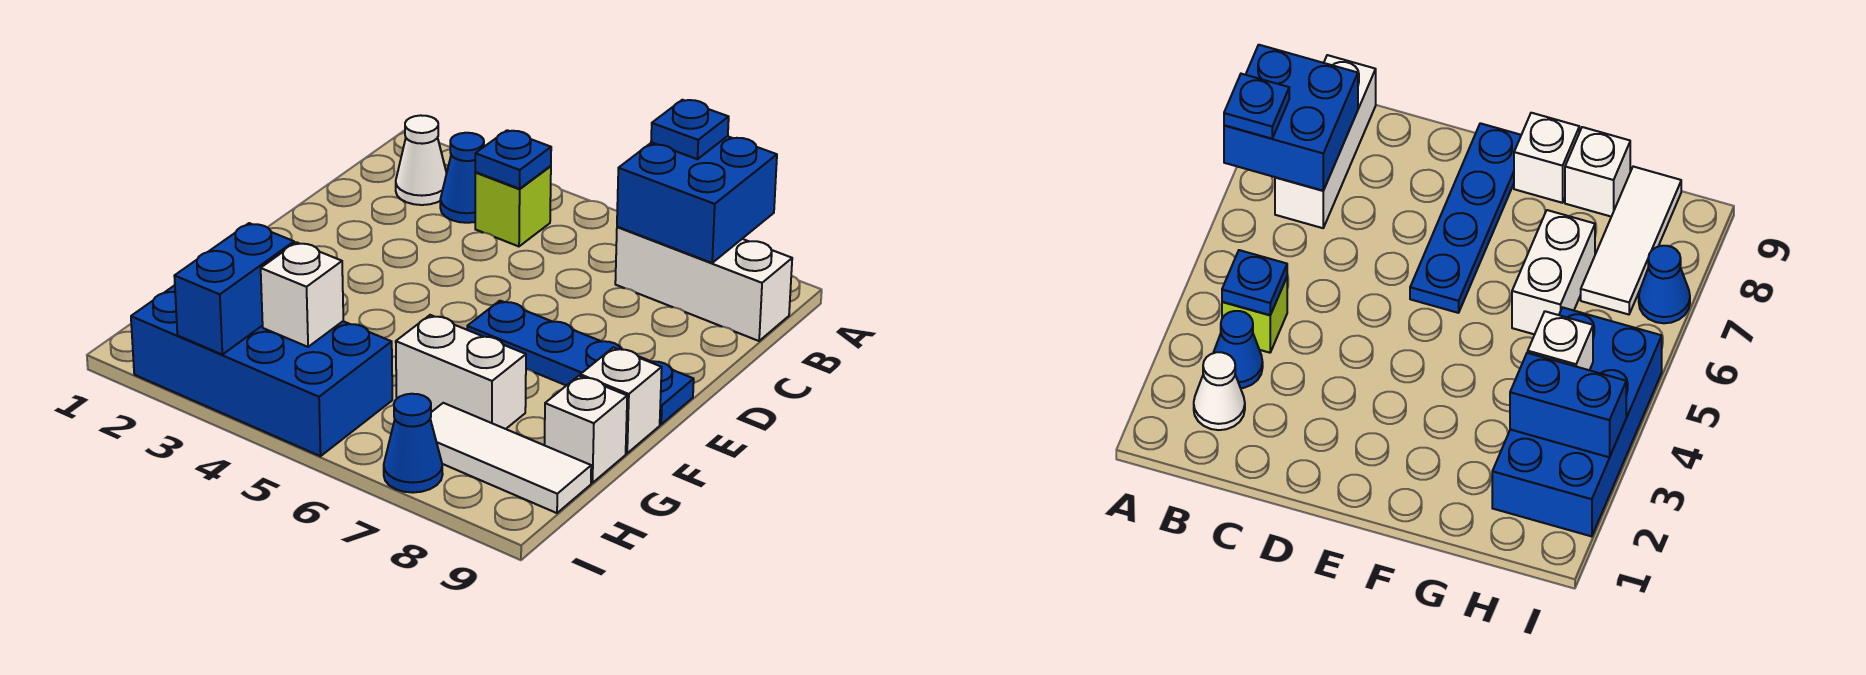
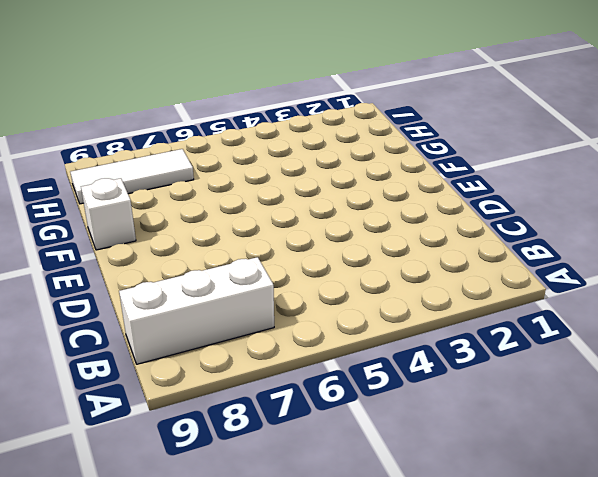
none -> white 1x1 cone [396,115,447,205]
none -> blue 1x1 cone [440,133,484,223]
none -> lime 1x1 brick [475,166,551,246]

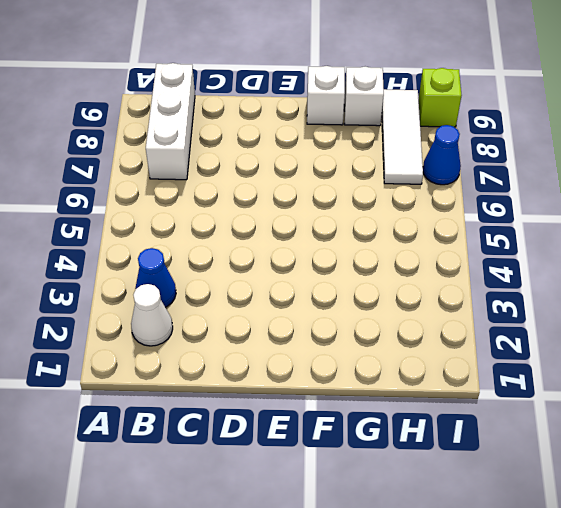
lime 1x1 brick [419,68,462,127] -> lime 1x1 brick moved to [475,166,551,246]
none -> blue 1x4 plate [467,301,694,424]
none -> white 1x2 brick [396,315,526,429]
none -> blue 2x4 brick [131,285,392,456]

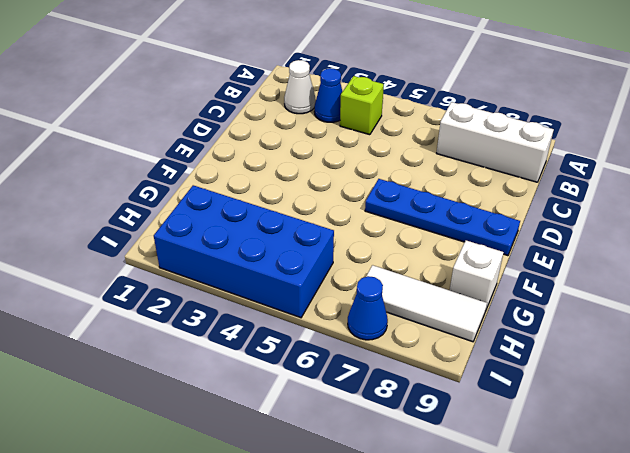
none -> white 1x1 brick [580,347,662,453]
none -> white 1x2 brick [396,315,526,429]
none -> blue 2x2 brick [617,136,777,263]

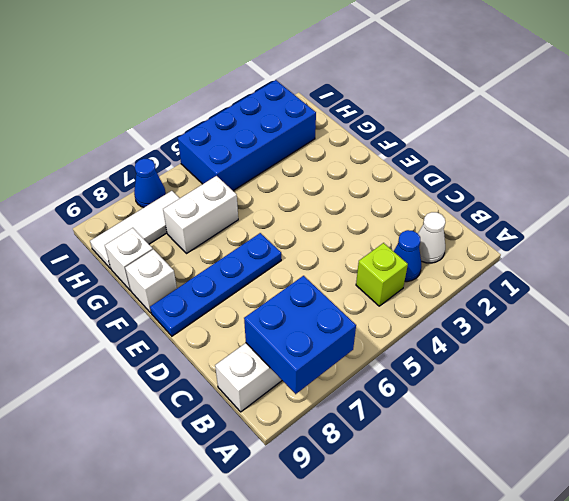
none -> blue 1x1 plate [475,130,551,189]
none -> blue 1x2 brick [174,223,294,355]
none -> white 1x1 brick [261,242,343,347]

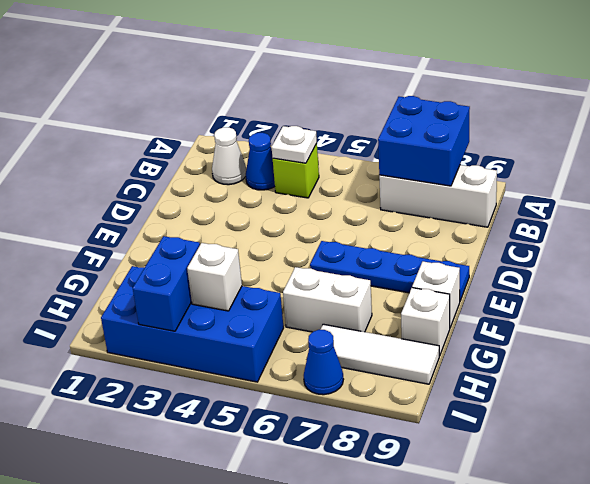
white 1x1 plate [272,126,317,163] -> blue 1x1 plate [475,130,551,189]
none -> blue 1x1 plate [651,100,729,159]

